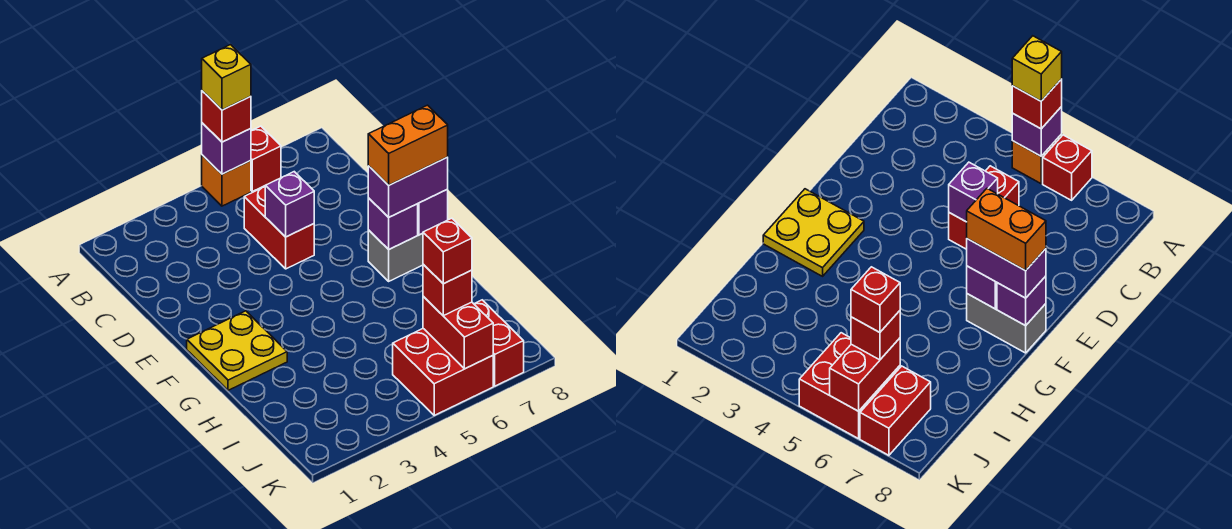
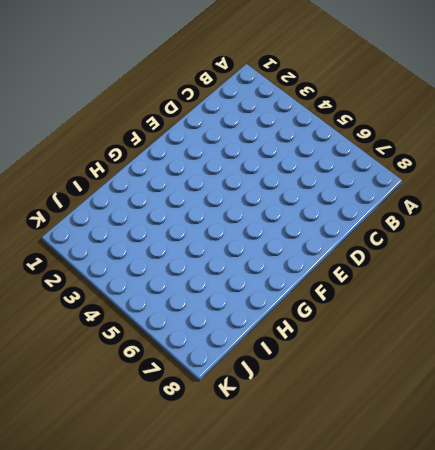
none -> orange 1x1 brick [202,155,251,206]
none -> red 1x1 brick [251,126,281,191]
none -> red 1x2 brick [244,187,314,269]

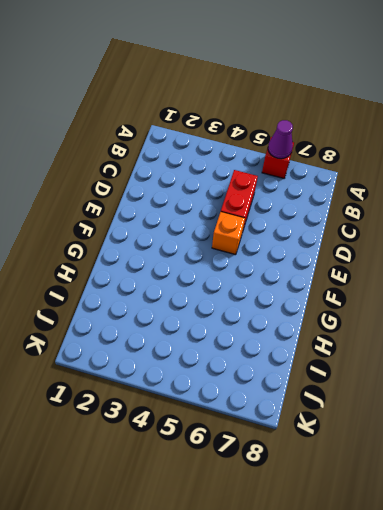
purple 1x1 cone [268,120,293,159] -> none
orange 1x1 brick [212,212,245,255] -> orange 1x1 brick moved to [202,155,251,206]
none -> yellow 2x2 plate [187,311,287,390]
none -> grey 1x2 brick [368,230,423,281]
none -> red 2x2 brick [393,329,493,415]

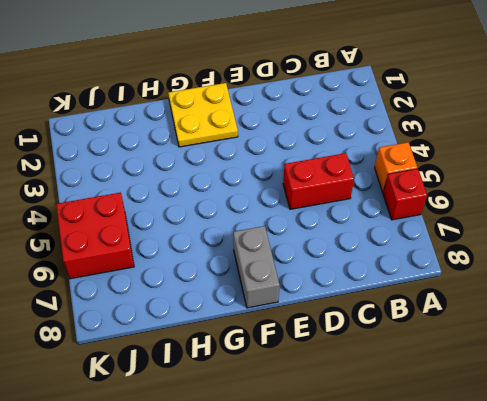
none -> red 1x2 brick [474,300,524,386]
none -> purple 1x1 brick [202,123,251,174]
none -> purple 1x1 brick [265,172,314,237]

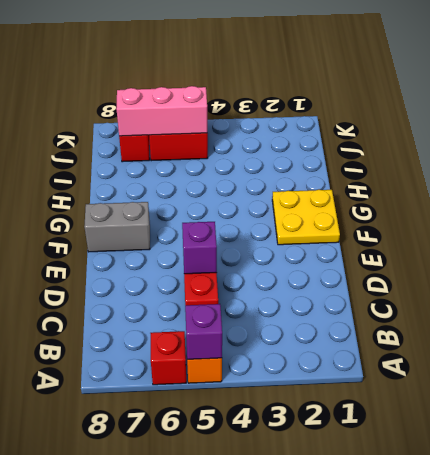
pink 1x3 brick [116,86,207,136] -> red 1x2 brick [423,297,493,369]
none -> purple 1x1 brick [368,198,418,249]
none -> purple 1x1 brick [418,189,448,235]
none -> red 1x1 brick [202,91,251,142]

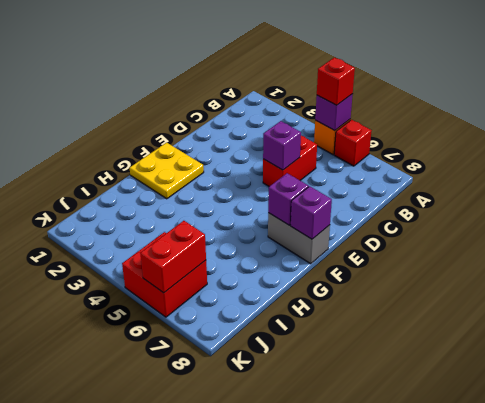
none -> red 1x2 brick [474,300,524,386]
none -> purple 1x2 brick [368,157,448,217]
none -> red 1x1 brick [423,265,472,316]

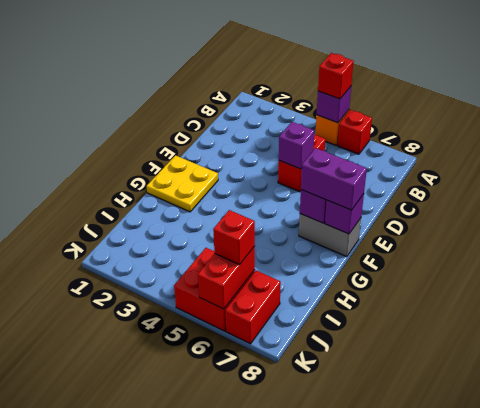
none -> yellow 1x1 brick [202,45,251,110]
none -> orange 1x2 brick [368,105,448,185]
none -> red 1x1 brick [423,218,472,284]

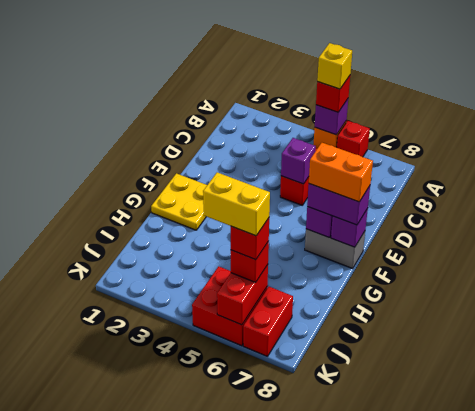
yellow 1x2 brick [203,172,270,236] -> none

